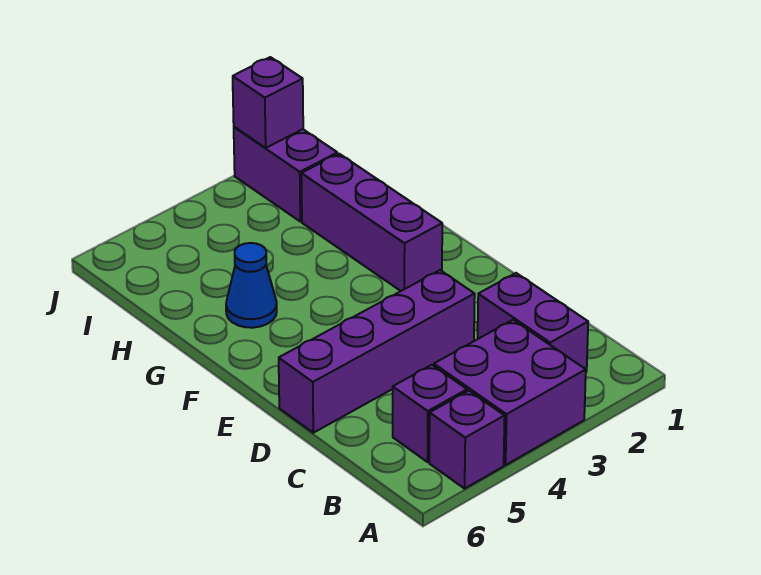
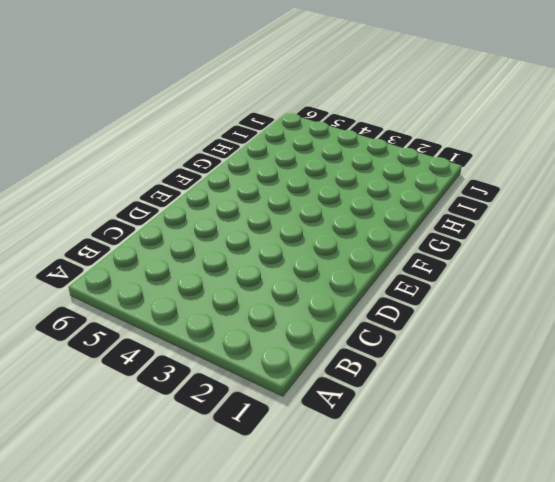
none -> purple 2x2 brick [434,320,586,465]
none -> purple 1x1 brick [429,391,505,489]

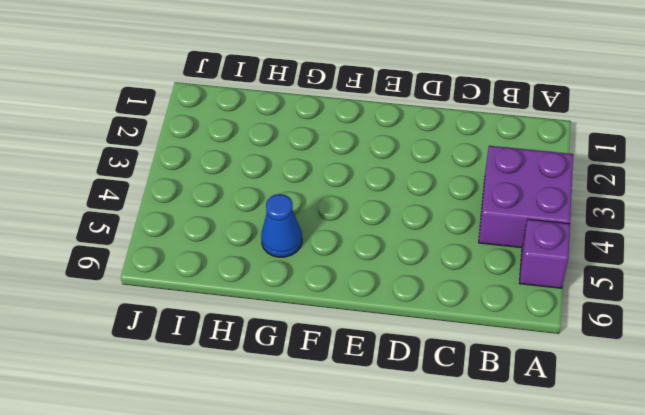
none -> purple 1x2 brick [478,273,588,372]
none -> purple 1x1 brick [393,365,467,462]

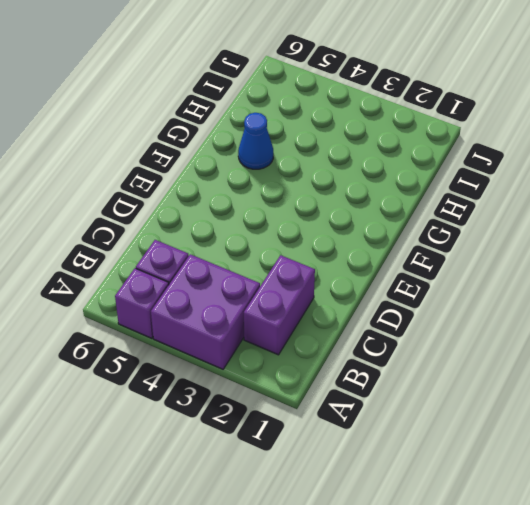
none -> purple 1x4 brick [279,270,475,433]
none -> purple 1x3 brick [301,154,442,291]

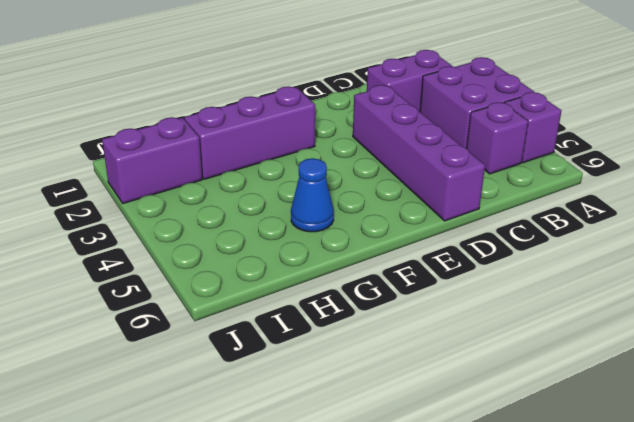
none -> purple 1x1 brick [233,57,303,148]

